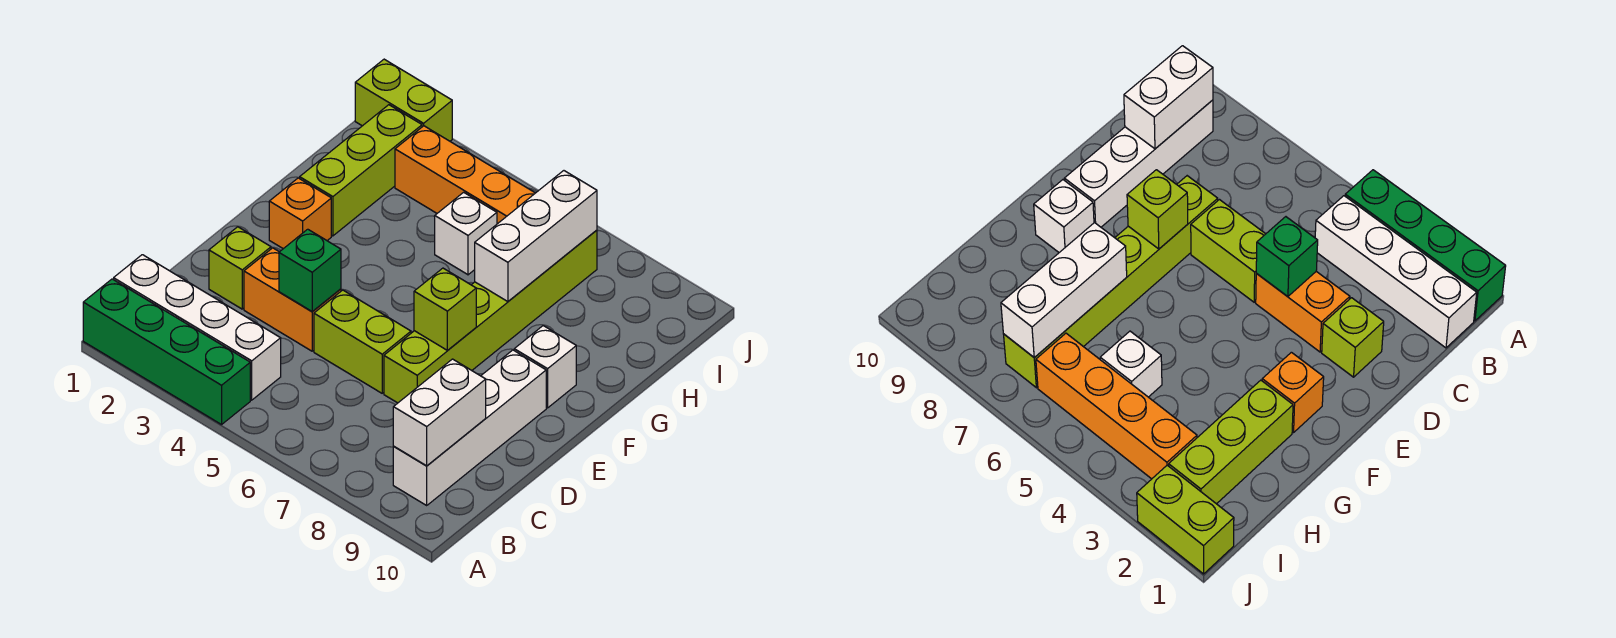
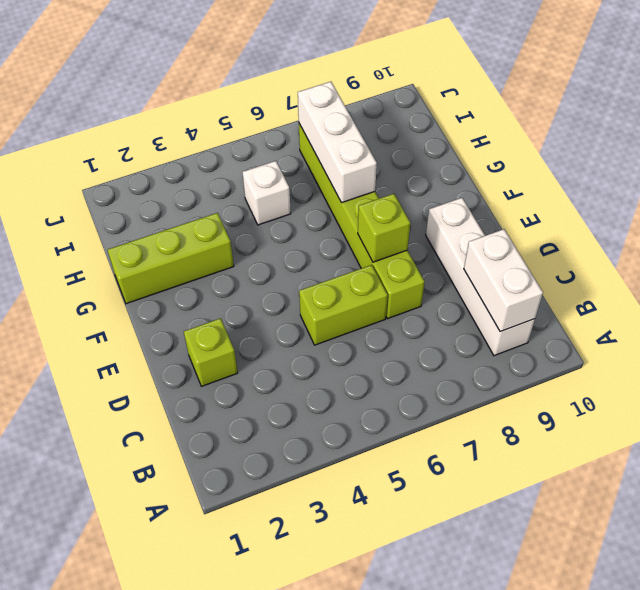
lime 1x3 brick [108,213,234,304] -> lime 1x3 brick turned to [300,105,422,236]
none -> green 1x4 brick [83,279,250,425]
none -> white 1x4 brick [114,255,281,400]
none -> orange 1x2 brick [244,248,341,351]

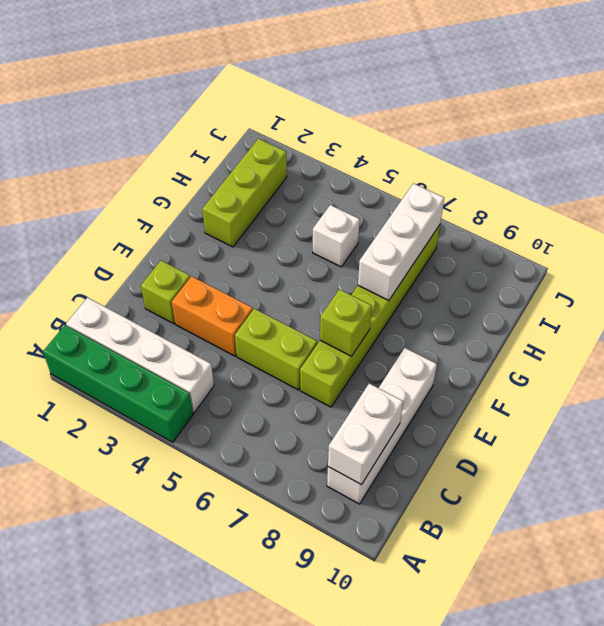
none -> orange 1x1 brick [269,178,331,249]
none -> white 1x1 brick [514,326,576,408]
none -> orange 1x4 brick [395,126,535,224]

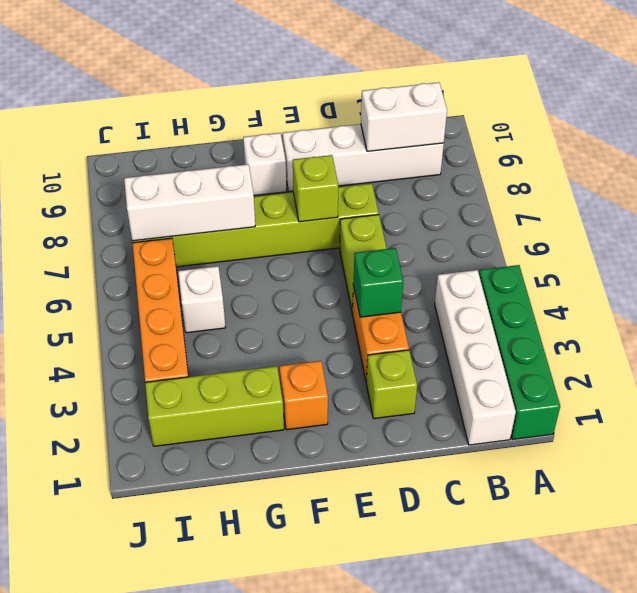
none -> lime 1x2 brick [355,59,452,141]

